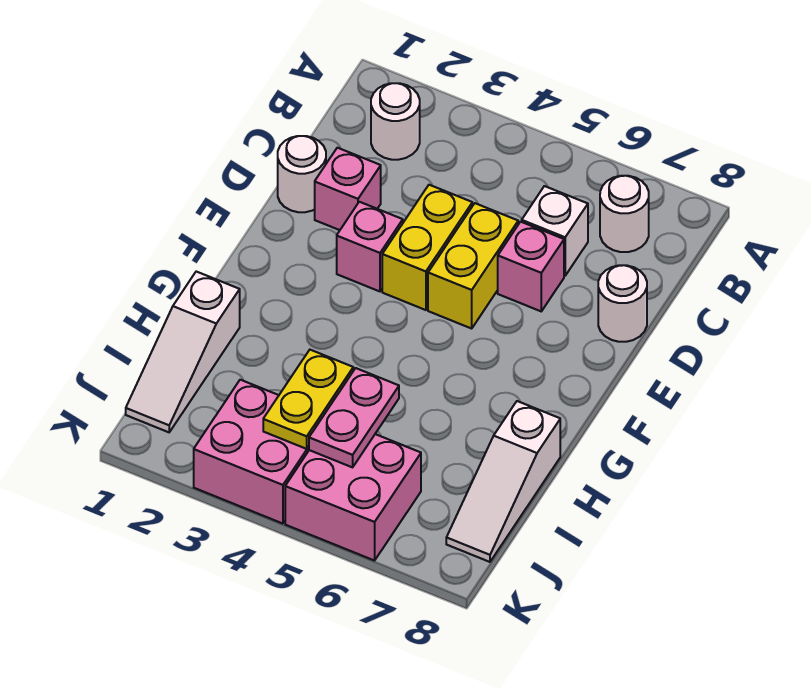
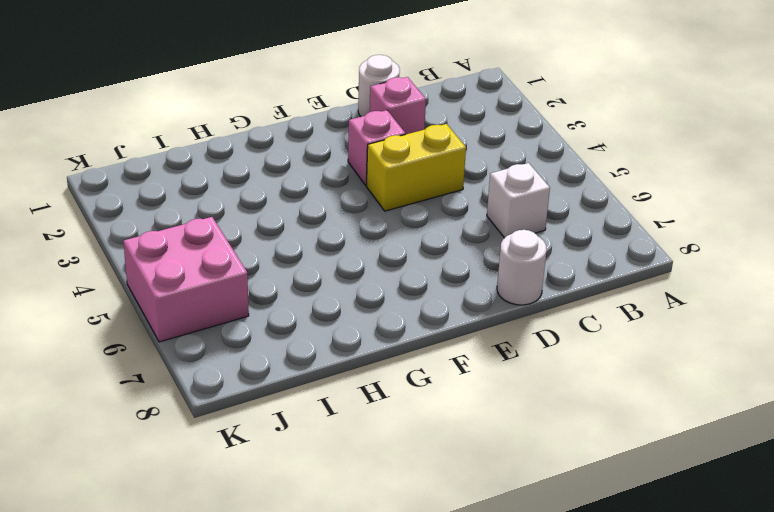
none -> white 1x1 round brick [371,83,420,160]
none -> white 1x1 round brick [600,176,649,252]
none -> yellow 1x2 brick [428,203,518,328]

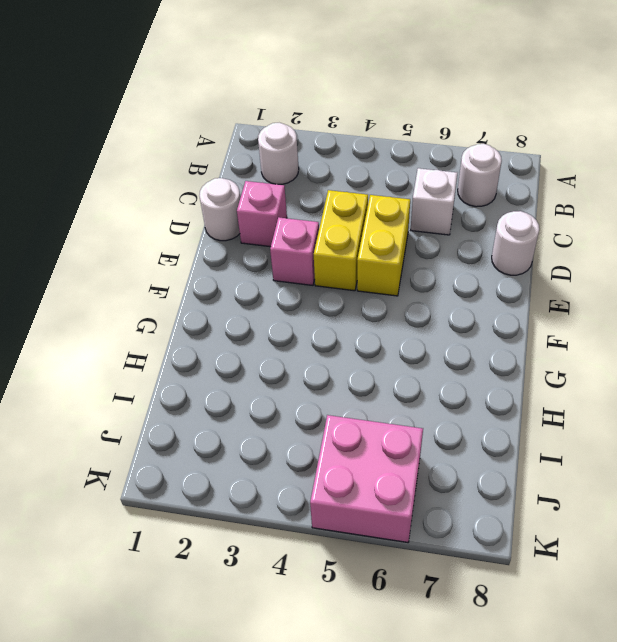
none -> pink 1x1 brick [498,222,564,311]
none -> white 1x3 slope [126,272,240,432]
none -> white 1x3 slope [446,401,560,562]

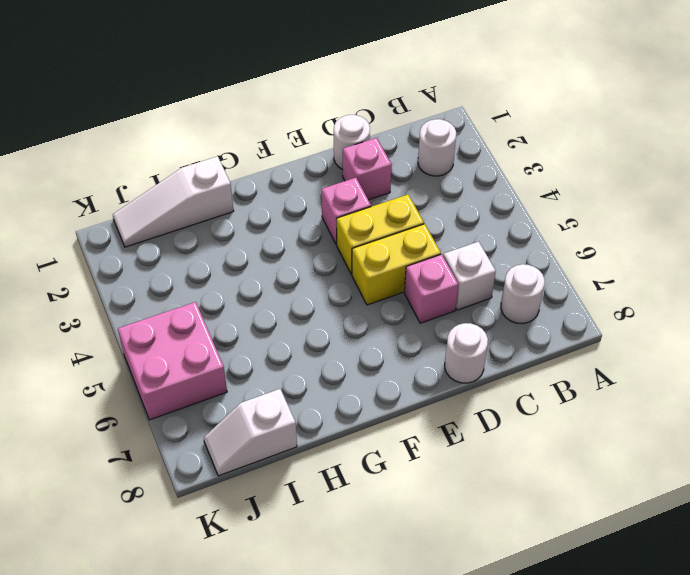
white 1x2 slope [204,389,297,476] -> white 1x3 slope [446,401,560,562]
none -> pink 2x2 brick [194,380,309,524]
none -> yellow 1x2 plate [263,350,353,449]
none -> pink 1x2 plate [309,368,399,467]

